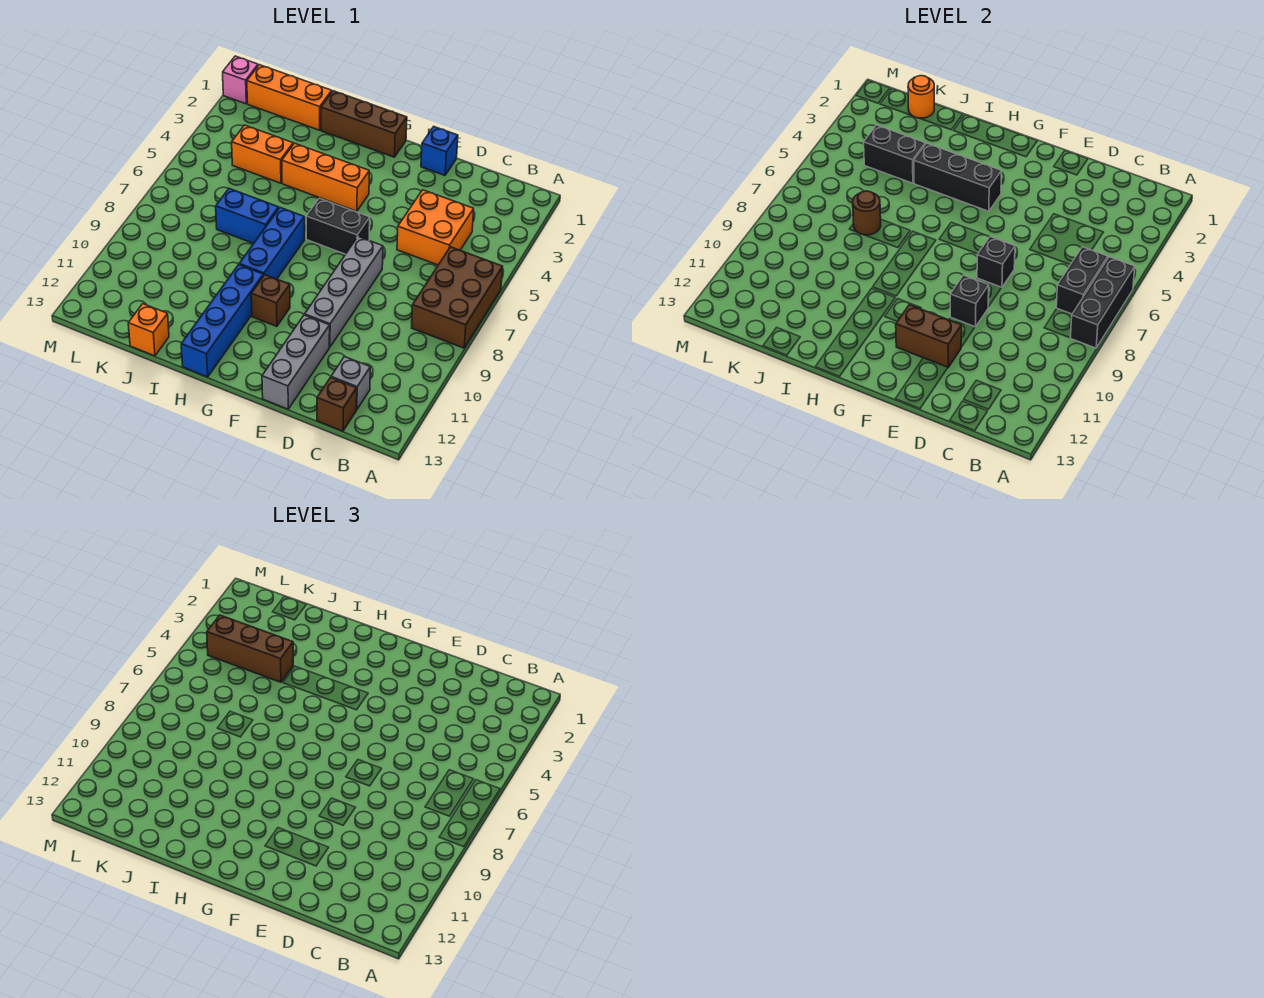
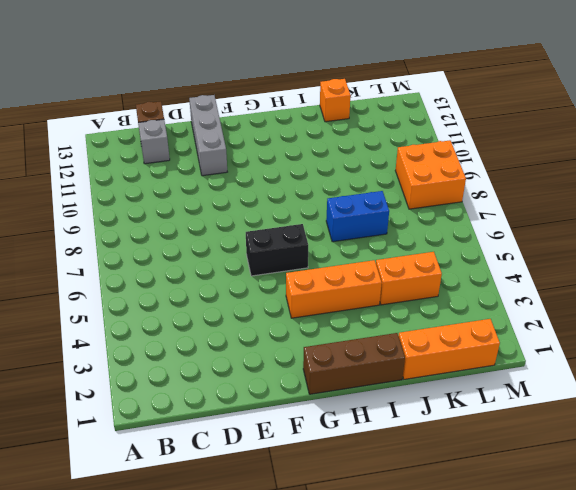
orange 2x2 brick [395,140,466,209] -> orange 2x2 brick moved to [397,190,474,265]
none -> brown 2x3 brick [412,247,503,348]
none -> blue 1x1 brick [421,127,458,175]
none -> grey 1x4 brick [305,237,383,347]

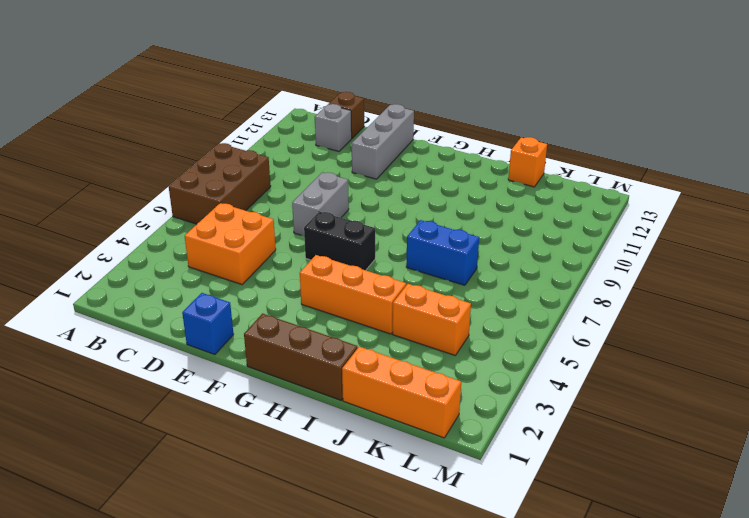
grey 1x2 brick [292,172,349,236] -> grey 1x4 brick [305,237,383,347]
none -> brown 1x1 brick [251,275,290,326]
none -> blue 1x3 brick [239,208,305,279]
none -> blue 1x4 brick [181,265,263,377]

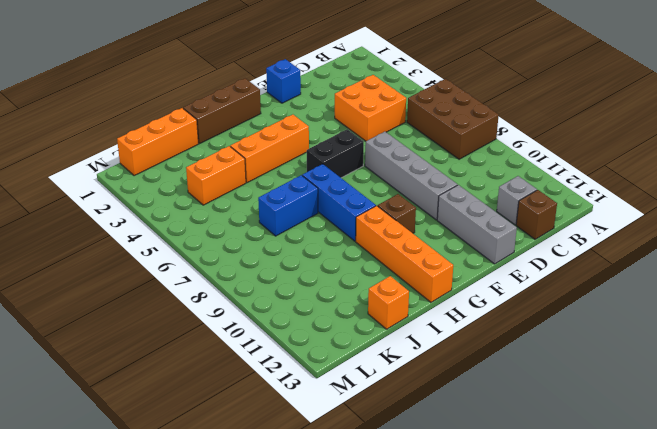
orange 1x4 brick [356,206,453,302] -> blue 1x4 brick [181,265,263,377]
none -> pink 1x1 brick [223,56,258,104]
none -> black 1x3 brick [1070,257,1135,348]
none -> black 1x2 brick [1056,247,1108,314]

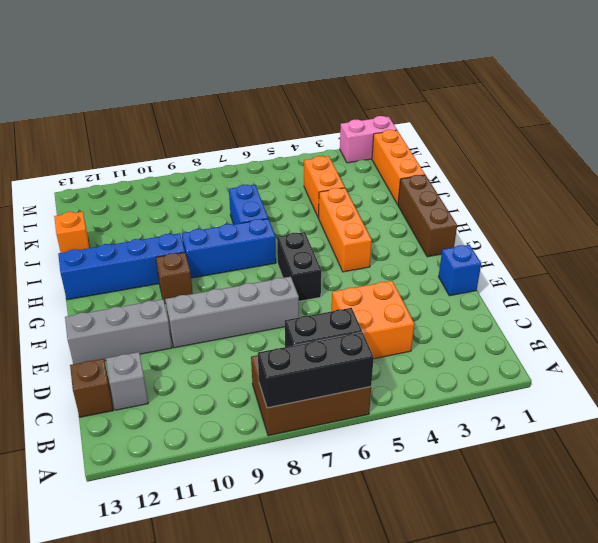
pink 1x2 brick [340,116,397,163] -> pink 1x1 brick [223,56,258,104]
none -> black 1x1 brick [977,237,1015,288]
none -> black 1x1 brick [950,275,989,327]
none -> brown 1x2 brick [896,305,962,367]

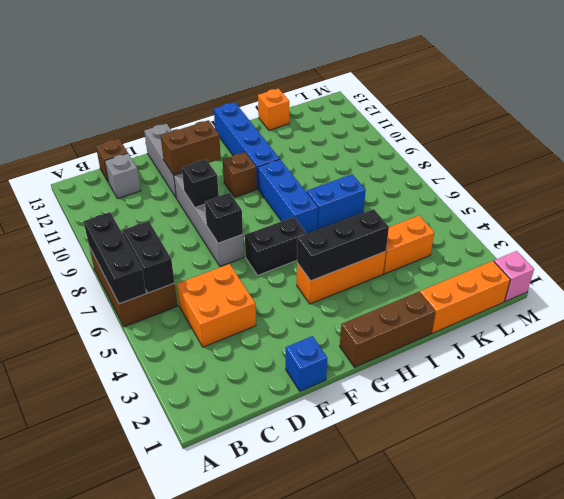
none -> black 1x2 brick [864,125,925,183]
none -> brown 1x1 round brick [853,191,881,235]
none -> orange 1x1 round brick [908,76,934,118]

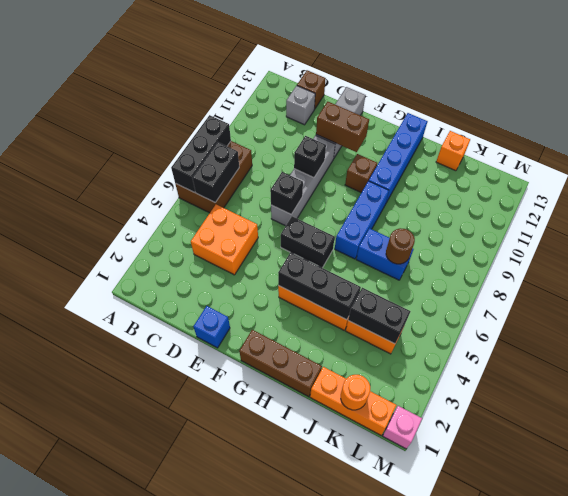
none -> brown 1x3 brick [207,615,293,682]

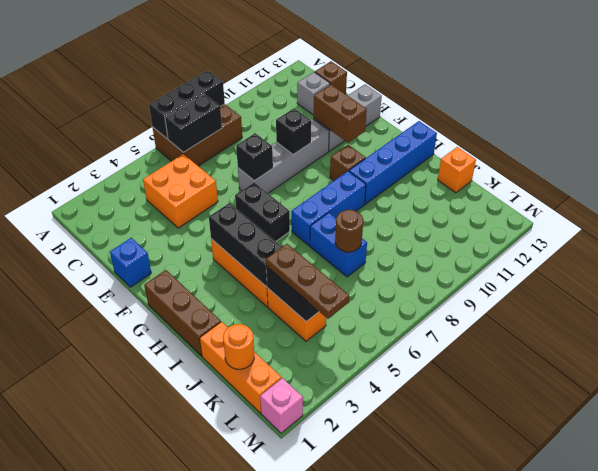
brown 1x3 plate [266,244,349,319] -> brown 1x3 brick [207,615,293,682]

